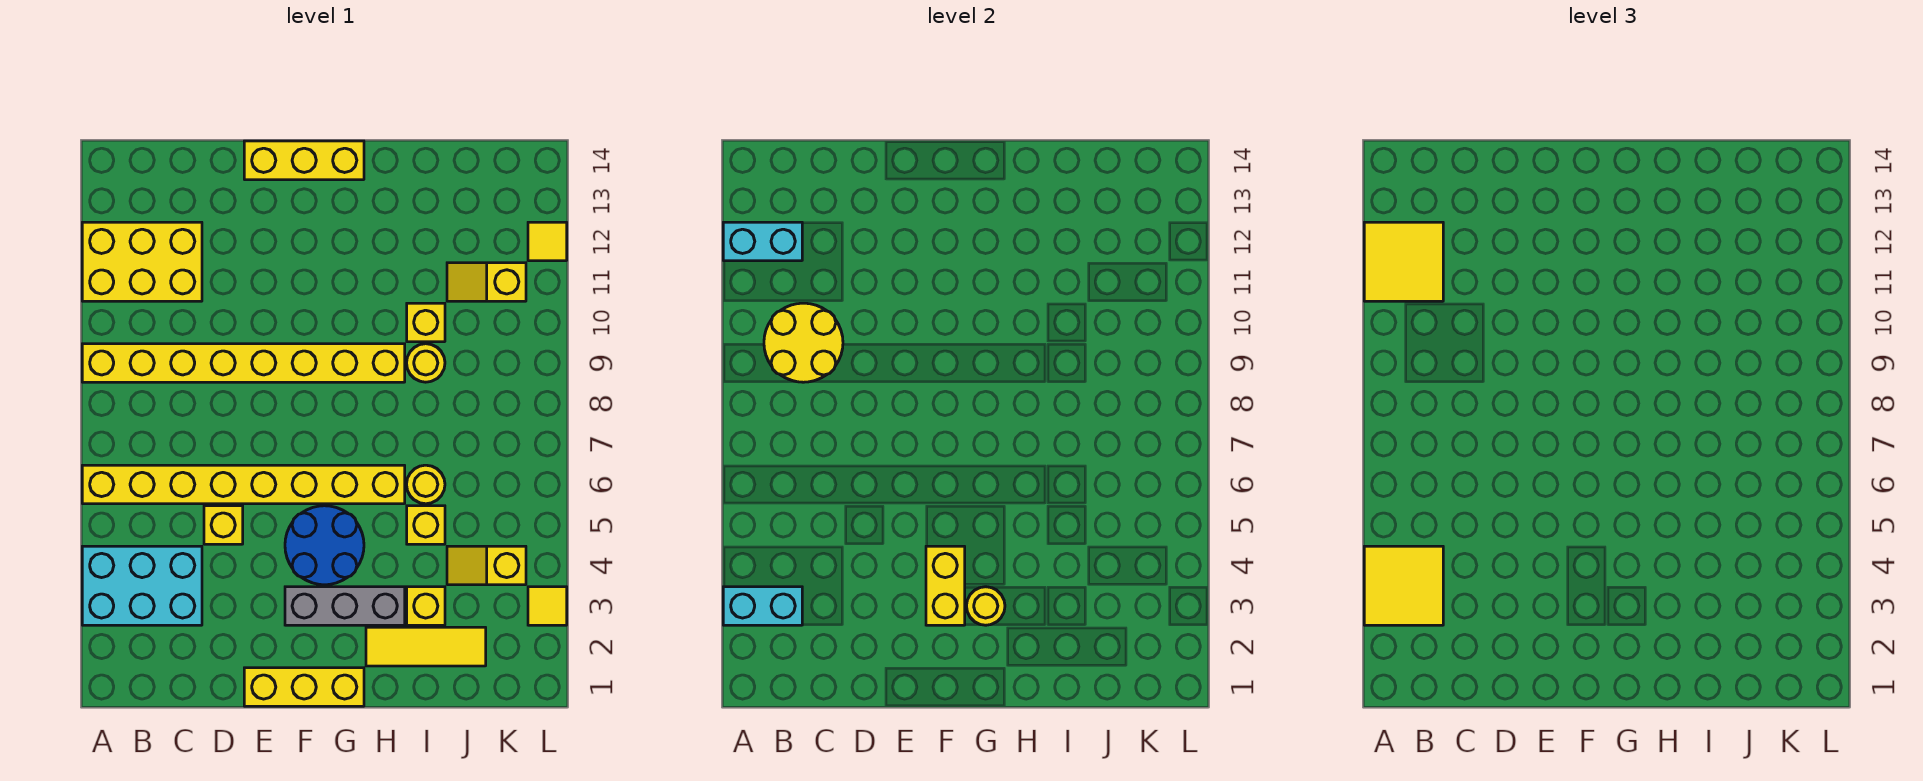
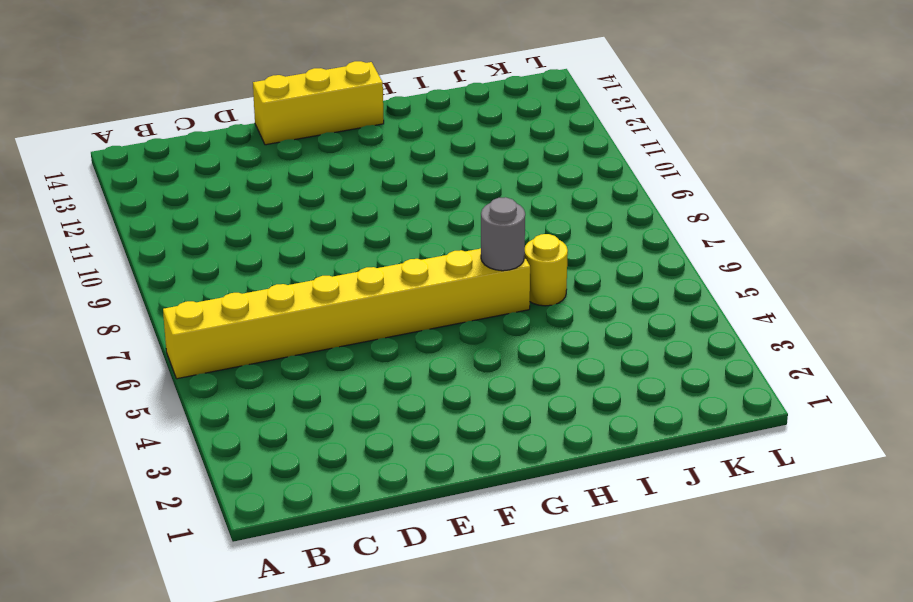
grey 1x1 round brick [481,197,525,271] -> none
none -> cyan 2x3 brick [82,546,202,625]
none -> yellow 1x8 brick [82,344,405,382]
none -> yellow 2x3 brick [82,222,202,301]

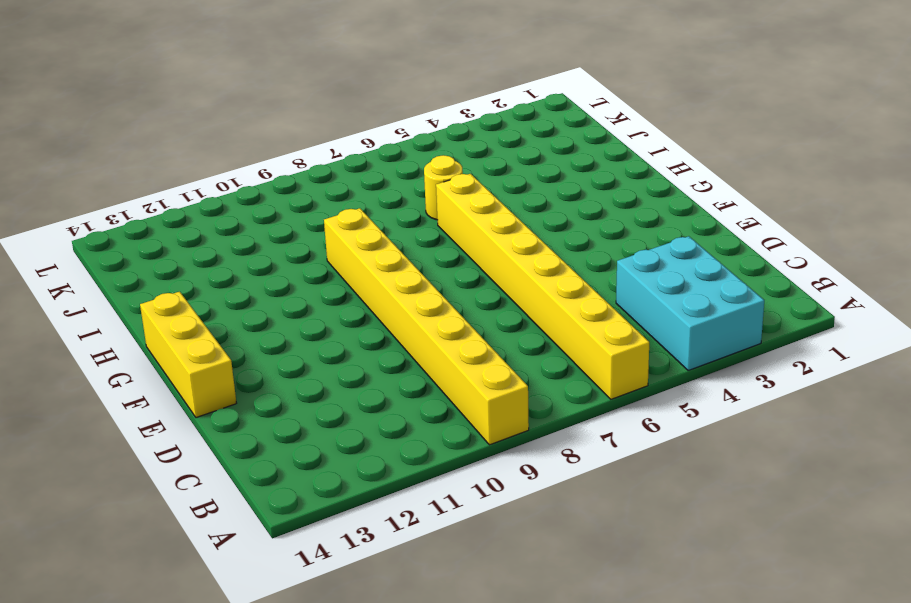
none -> yellow 2x3 brick [82,222,202,301]
none -> yellow 1x1 brick [204,506,243,544]
none -> yellow 1x3 brick [244,668,364,706]

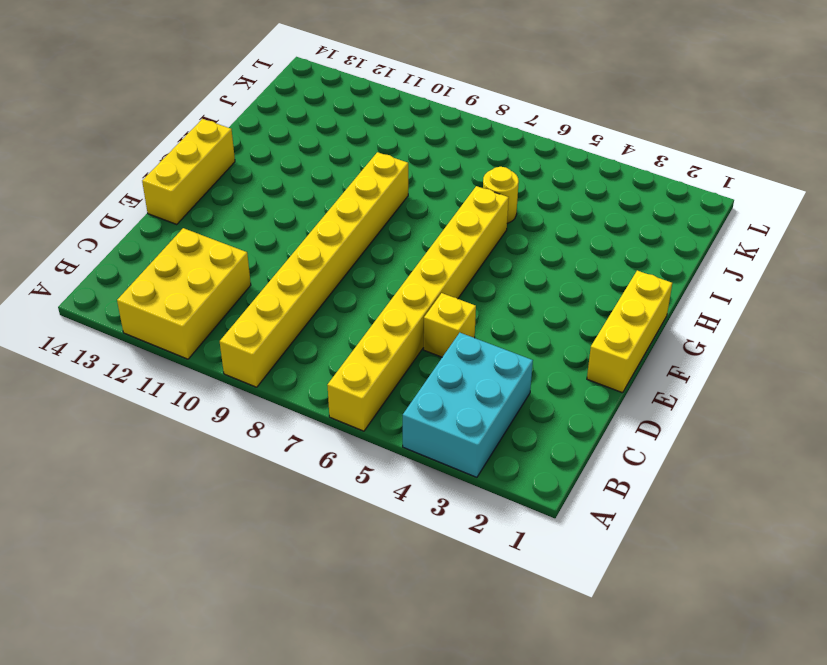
none -> grey 1x3 brick [285,587,405,625]
none -> blue 2x2 round brick [285,506,364,585]
none -> yellow 1x3 tile [366,627,486,666]

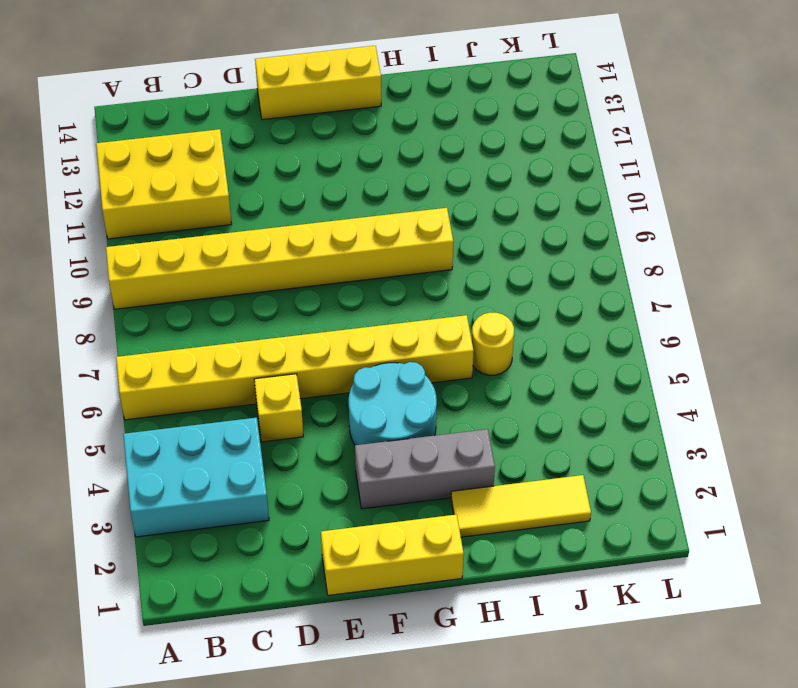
cyan 2x2 round brick [349,362,437,445] -> blue 2x2 round brick [285,506,364,585]
none -> yellow 1x1 brick [407,587,445,625]
none -> yellow 1x1 brick [407,506,445,544]
none -> yellow 1x1 round brick [407,344,445,382]

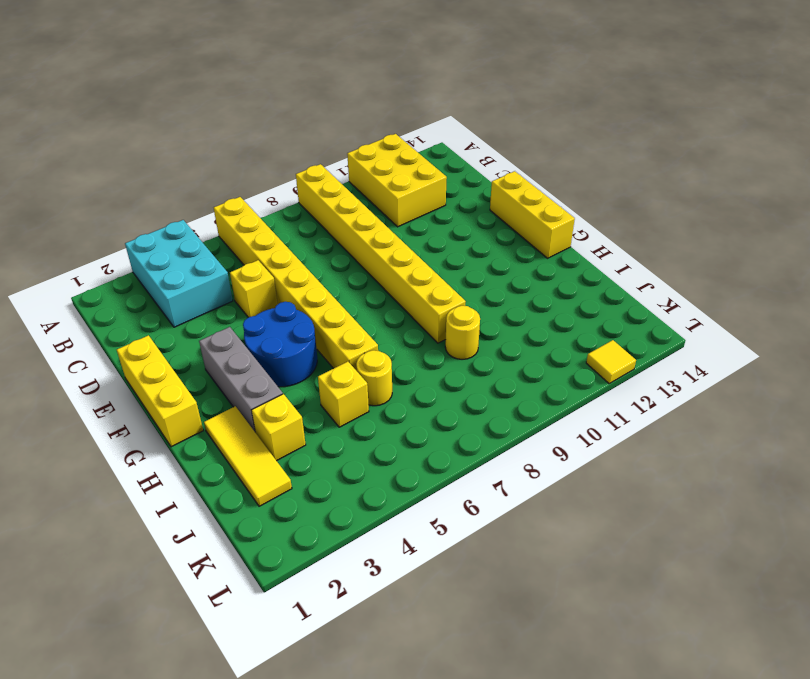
none -> yellow 1x1 brick [407,303,445,342]
none -> yellow 1x2 slope [447,546,526,585]
none -> yellow 1x2 slope [447,263,526,301]

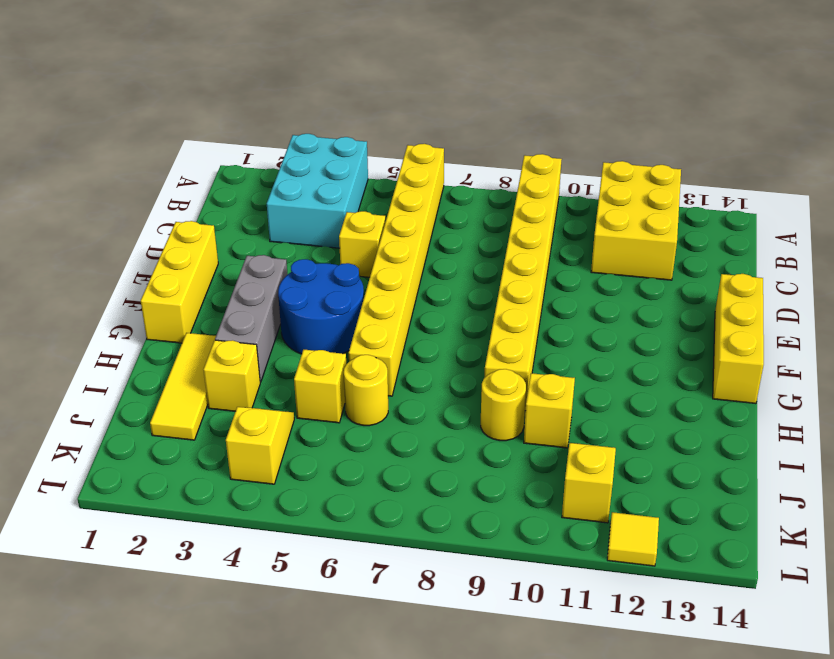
none -> yellow 1x1 tile [528,587,567,625]
none -> cyan 1x2 brick [723,587,802,625]
none -> cyan 1x2 brick [723,222,802,261]

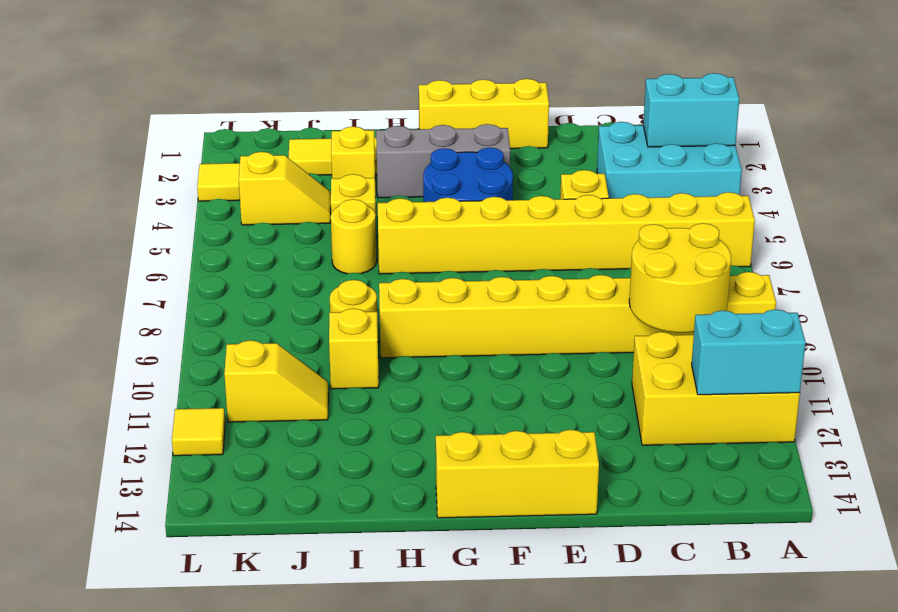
none -> yellow 1x2 brick [926,546,965,625]
none -> yellow 1x1 round brick [967,587,1005,625]
none -> yellow 2x2 tile [1364,546,1443,625]

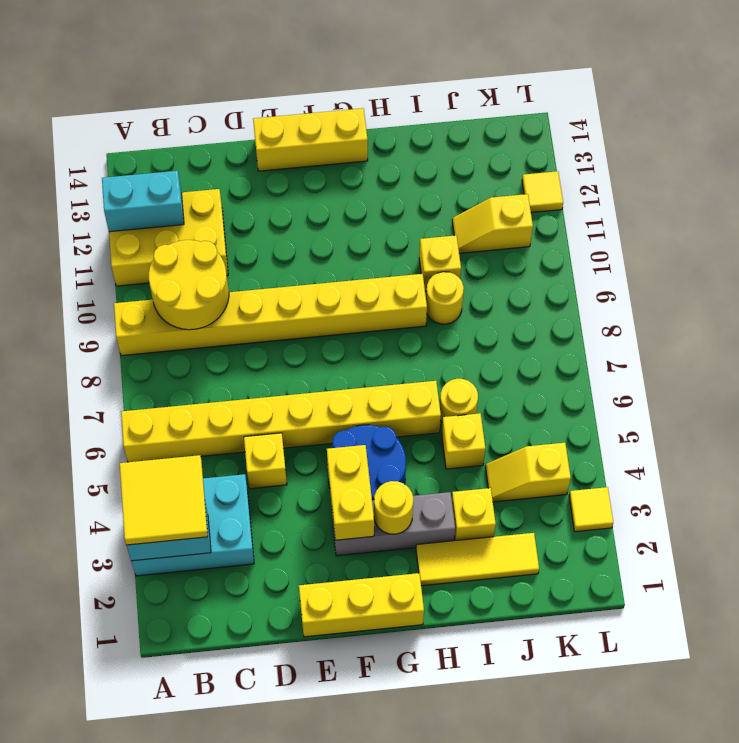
none -> yellow 2x2 tile [1364,222,1443,301]

